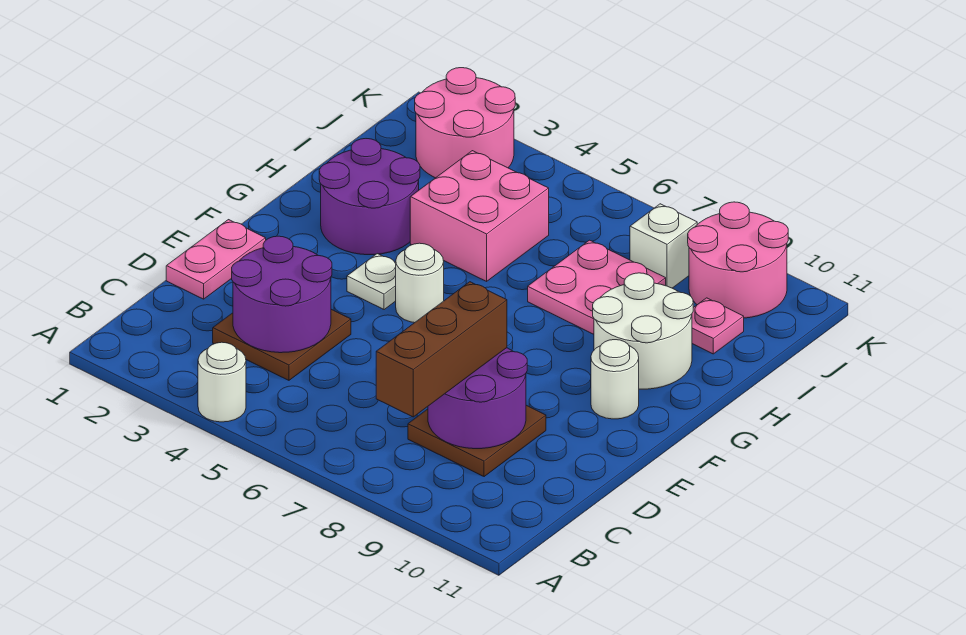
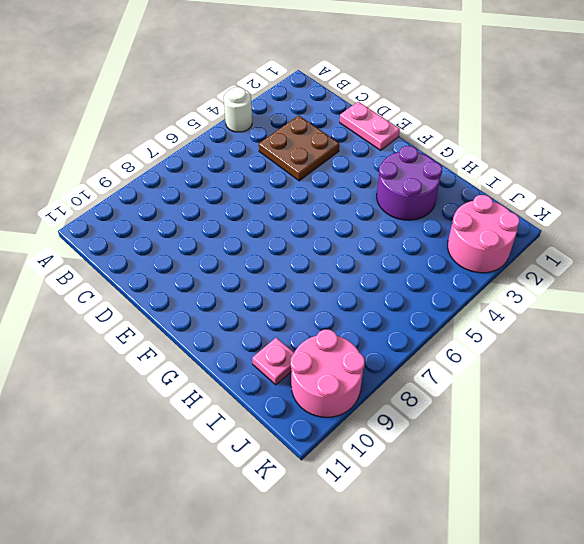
none -> brown 2x2 plate [408,405,546,477]
none -> white 1x1 plate [347,254,396,310]
none -> white 1x1 round brick [396,243,444,323]

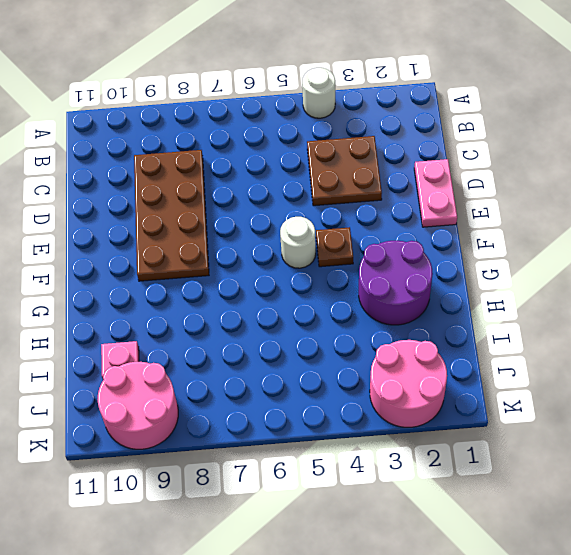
brown 2x4 plate [134,150,209,281] -> brown 2x2 plate [408,405,546,477]
brown 1x1 plate [316,227,353,267] -> white 1x1 plate [347,254,396,310]
none -> white 1x1 round brick [591,340,639,419]
none -> white 2x2 round brick [593,273,693,389]
none -> pink 2x2 brick [410,151,549,281]

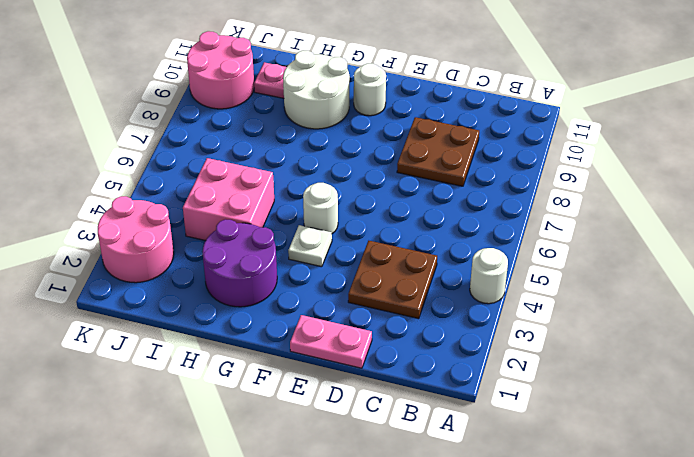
none -> pink 2x2 plate [528,240,666,334]
none -> white 1x1 brick [630,204,697,288]
none -> purple 2x2 round brick [232,236,332,353]

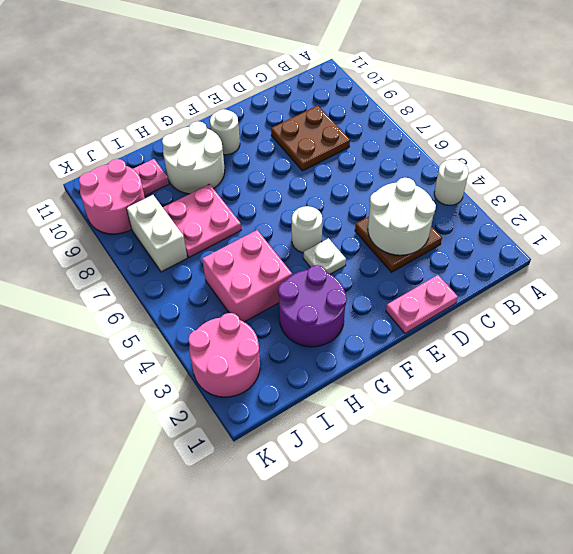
white 2x2 round brick [368,177,436,255] -> purple 2x2 round brick [232,236,332,353]
white 1x2 brick [127,195,187,272] -> white 1x1 brick [630,204,697,288]
none -> purple 2x2 round brick [428,348,527,449]
none -> brown 1x3 brick [376,282,507,417]

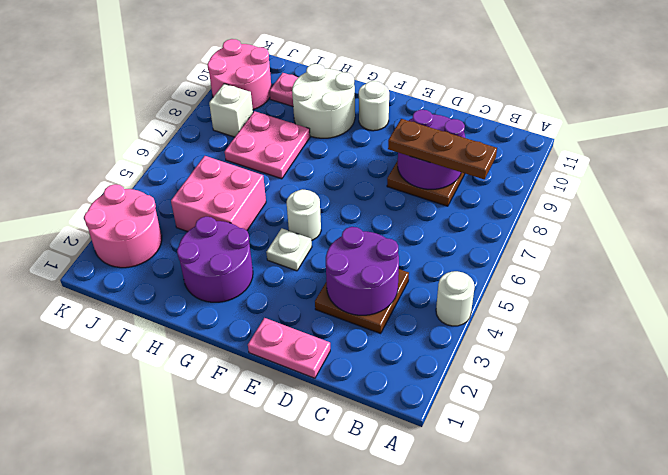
brown 1x3 plate [388,119,497,179] -> brown 1x3 brick [376,282,507,417]

